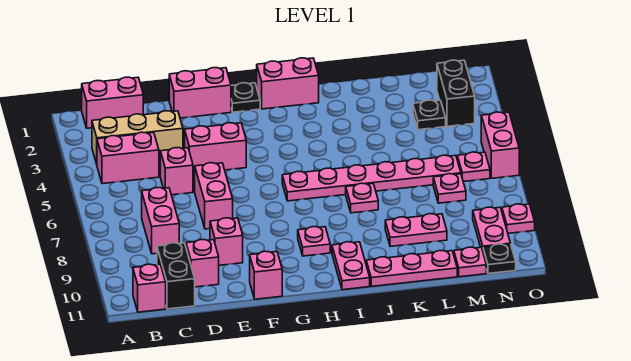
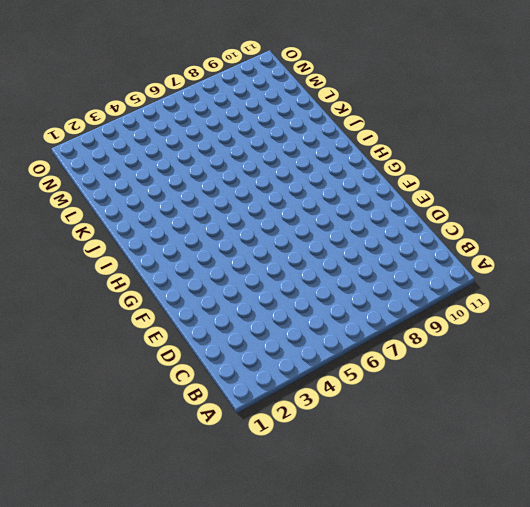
none -> pink 1x2 brick [82,77,143,128]
none -> tan 1x3 brick [92,111,183,164]
none -> pink 1x2 brick [97,132,159,184]
none -> pink 1x1 brick [133,264,166,312]

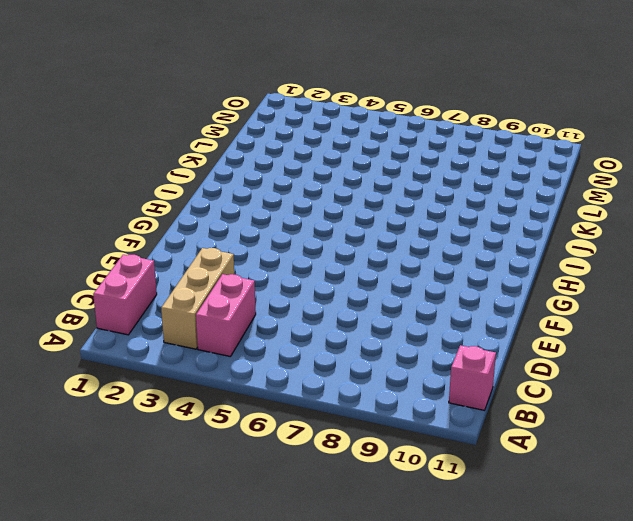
none -> pink 1x2 brick [142,188,179,254]
none -> black 1x2 brick [157,243,195,309]
none -> pink 1x1 brick [160,148,193,195]
none -> pink 1x1 brick [186,240,219,287]

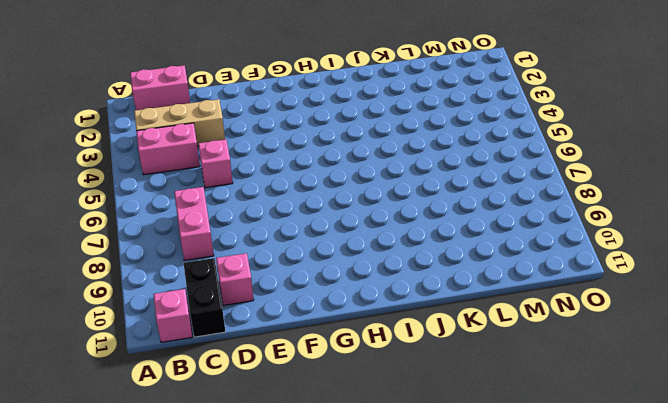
none -> pink 1x2 brick [169,68,231,118]
none -> pink 1x2 brick [185,123,246,174]
none -> pink 1x2 brick [195,163,233,229]
none -> pink 1x1 brick [210,218,243,265]

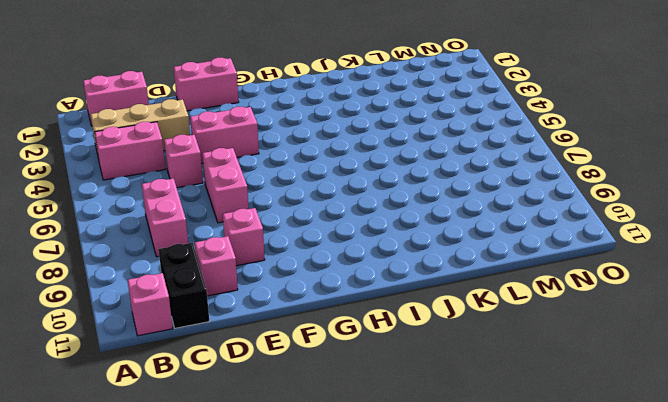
none -> pink 1x1 brick [250,251,282,299]
none -> black 1x1 plate [231,83,260,112]
none -> pink 1x2 brick [257,58,319,109]
none -> pink 1x6 plate [282,155,461,201]

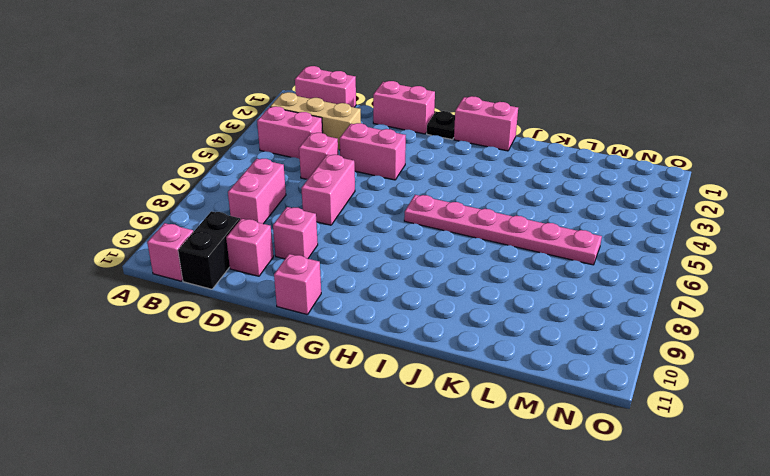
none -> pink 1x1 plate [298,227,330,256]
none -> pink 1x2 plate [332,242,370,290]
none -> pink 1x1 plate [346,183,378,213]
none -> pink 1x3 plate [366,250,457,286]

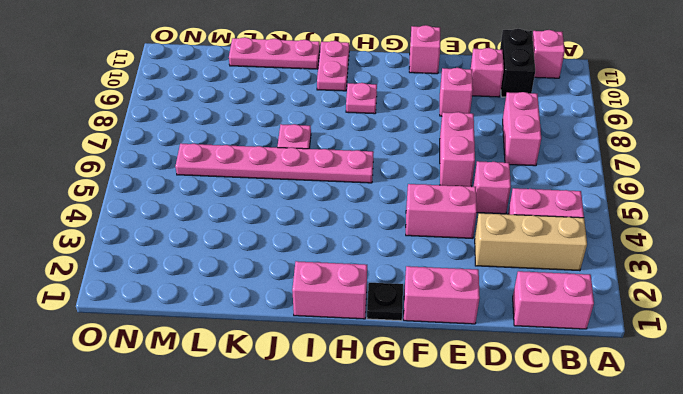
none -> pink 1x2 plate [385,214,447,246]
none -> black 1x1 plate [413,100,446,130]
none -> pink 1x1 plate [433,174,466,203]
none -> pink 1x1 plate [454,247,486,277]

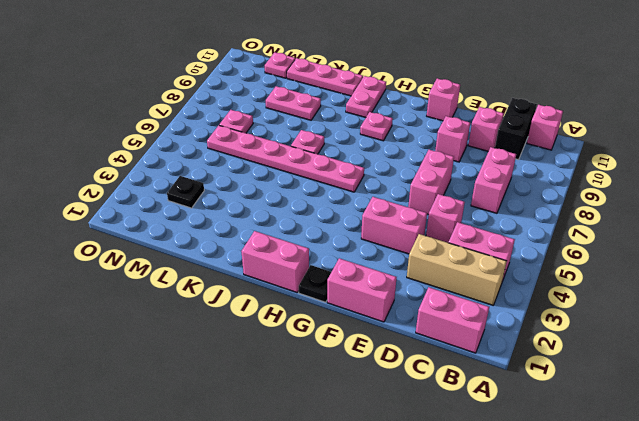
none -> black 1x2 brick [437,60,475,126]
none -> pink 1x1 plate [457,152,490,182]
none -> pink 1x2 plate [473,207,511,250]
none -> black 1x1 plate [483,244,516,274]

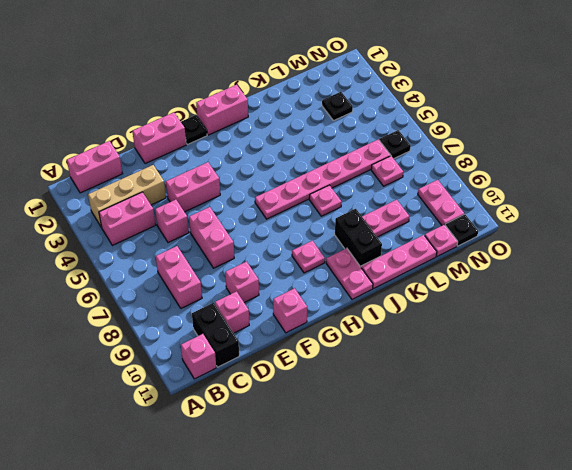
black 1x2 brick [335,209,382,267] -> black 1x2 brick moved to [437,60,475,126]
black 1x1 plate [379,130,411,159] -> pink 1x1 plate [457,152,490,182]
none -> pink 1x2 brick [481,112,519,178]
none -> pink 1x1 plate [502,204,535,233]

